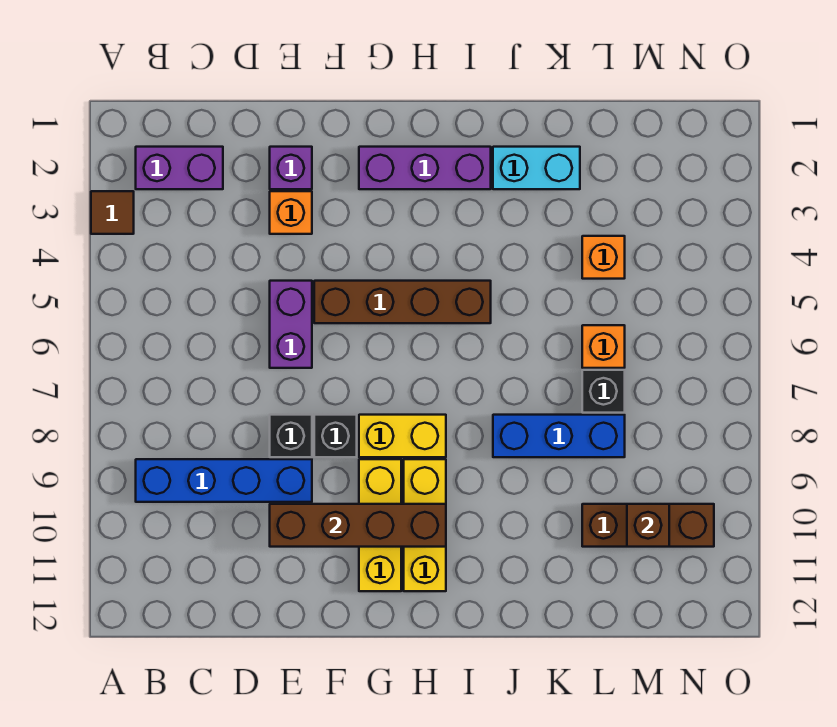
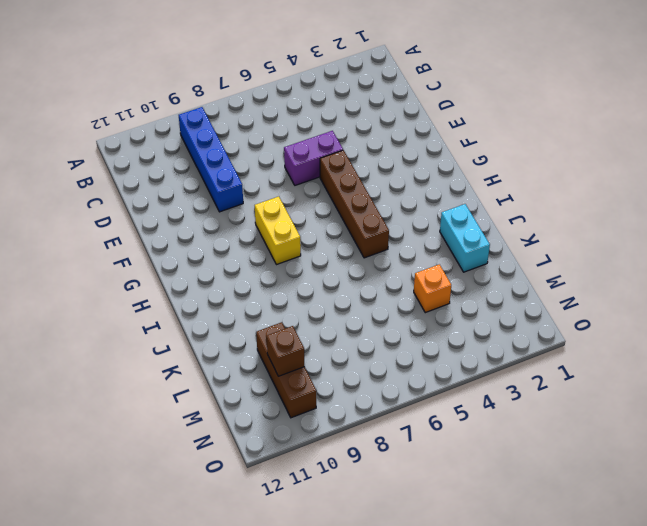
none -> brown 1x1 tile [91,191,134,234]
none -> purple 1x2 brick [136,147,223,189]
none -> purple 1x1 brick [270,147,312,189]

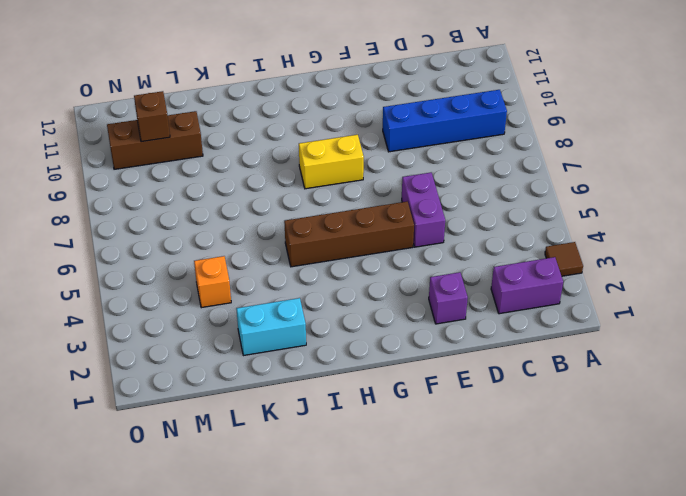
none -> orange 1x1 brick [270,191,312,234]
none -> black 1x1 brick [270,415,312,457]
none -> black 1x1 brick [314,415,357,457]

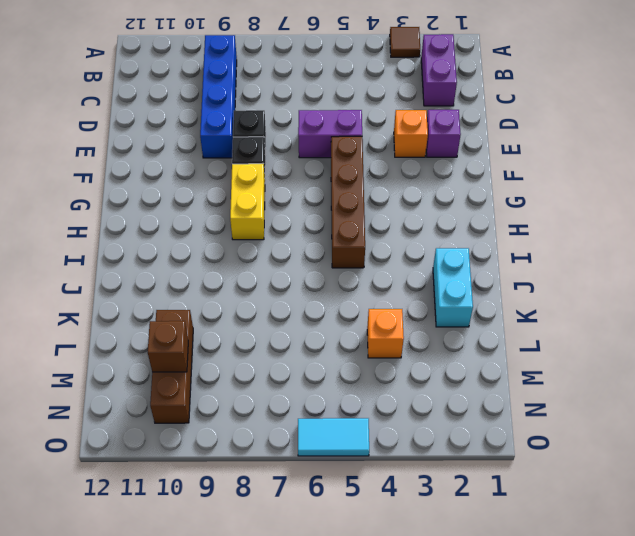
cyan 1x2 tile [298,418,369,456] -> none
none -> purple 1x3 brick [359,147,491,189]
none -> yellow 1x3 brick [359,459,401,591]
none -> yellow 1x3 brick [404,459,446,591]

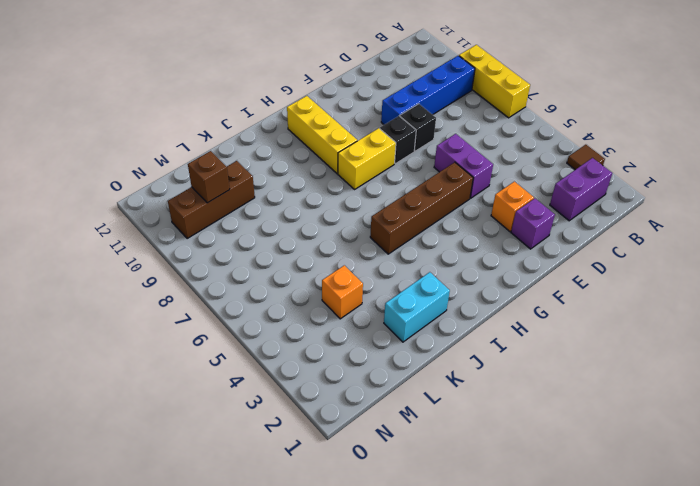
yellow 1x3 brick [459,45,530,118] -> yellow 1x3 brick moved to [359,459,401,591]
none -> purple 1x3 brick [359,147,491,189]
none -> blue 1x3 brick [493,415,625,457]
none -> orange 1x1 brick [582,325,625,368]

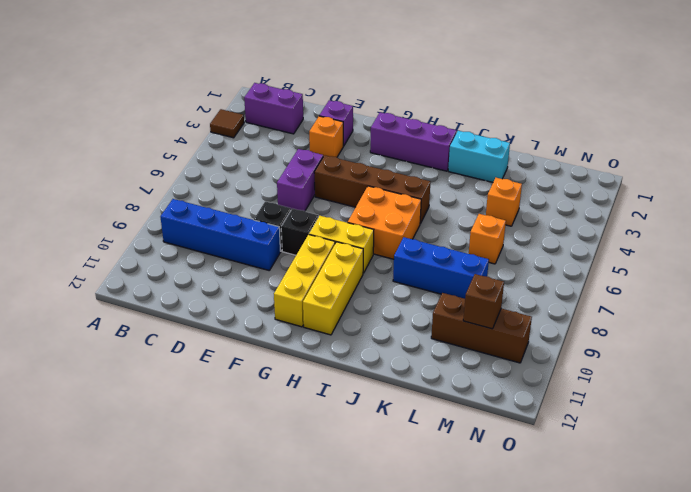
orange 2x2 brick [348,186,421,259] -> none
none -> black 1x1 brick [582,370,625,413]
none -> brown 1x4 brick [270,504,446,547]

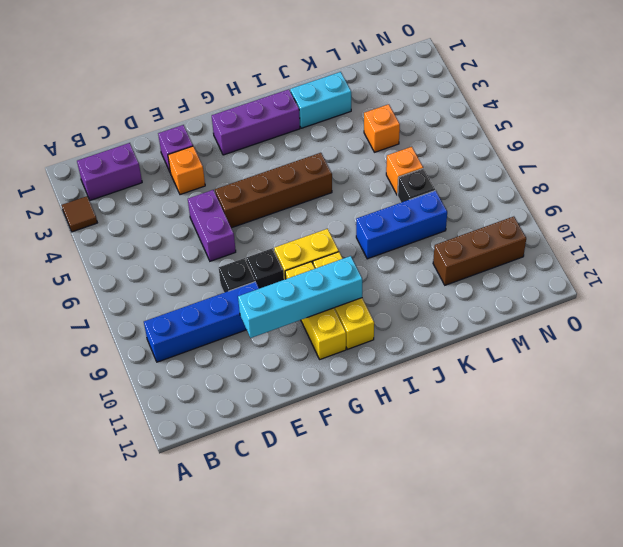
cyan 1x4 brick [238,256,362,338] -> brown 1x4 brick [270,504,446,547]
none -> brown 1x1 brick [627,504,669,547]

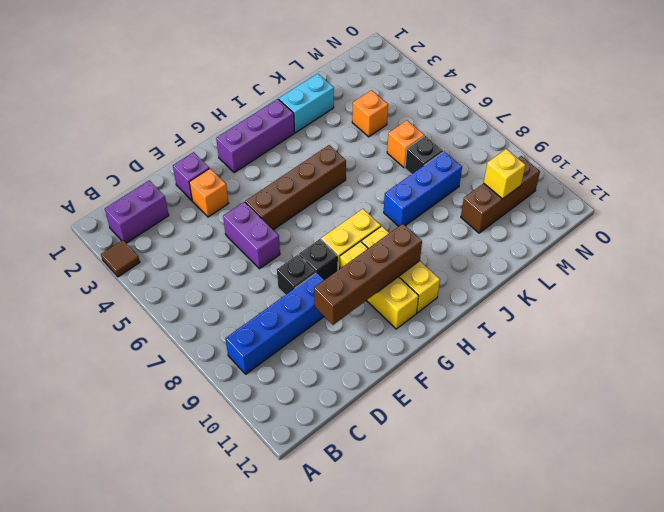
yellow 1x1 brick [484,149,526,199] -> brown 1x1 brick [627,504,669,547]

